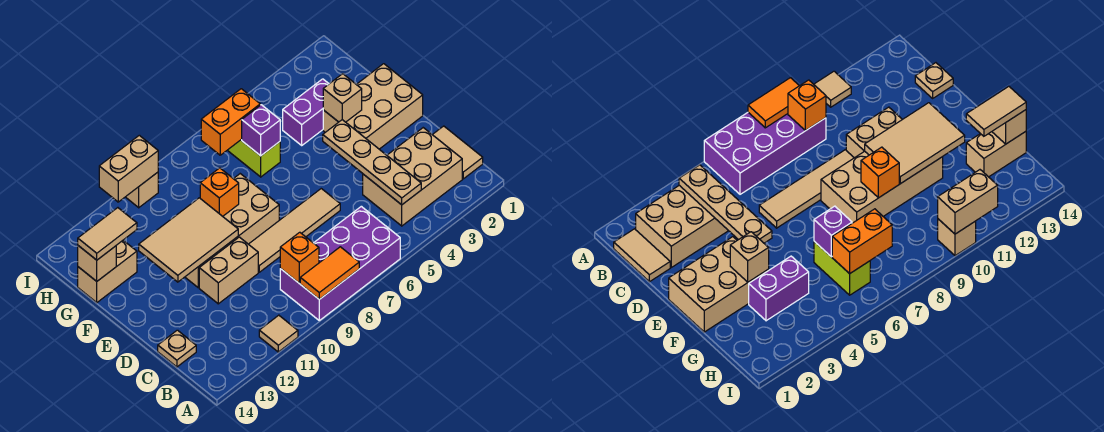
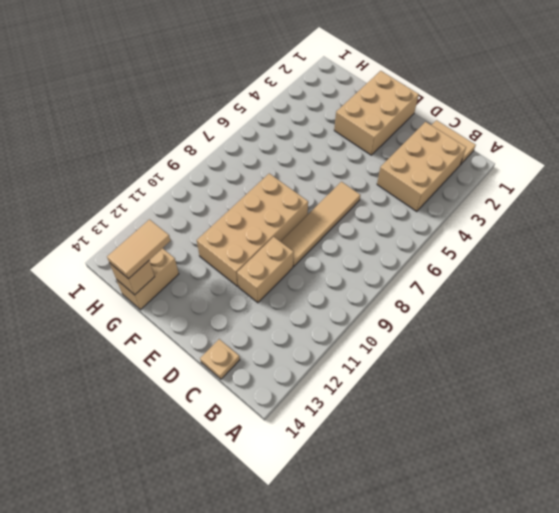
none -> purple 2x4 brick [280,206,400,320]
none -> tan 1x1 tile [259,315,298,352]
none -> purple 1x2 brick [283,79,329,145]

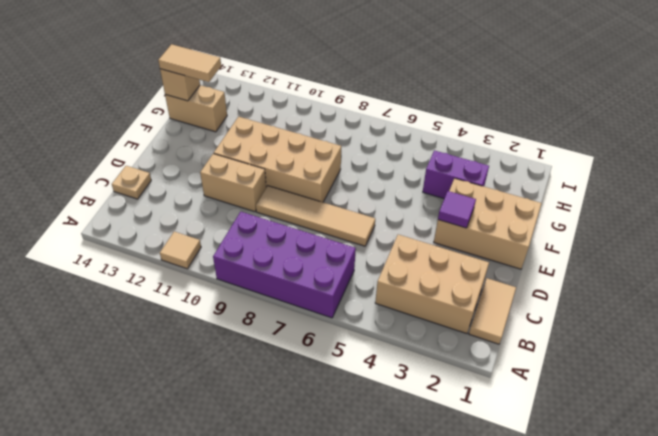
purple 1x1 tile [438,191,476,228] -> none
none -> lime 1x2 brick [228,139,280,177]
none -> tan 1x1 brick [126,172,158,208]
none -> orange 1x2 tile [300,247,359,299]

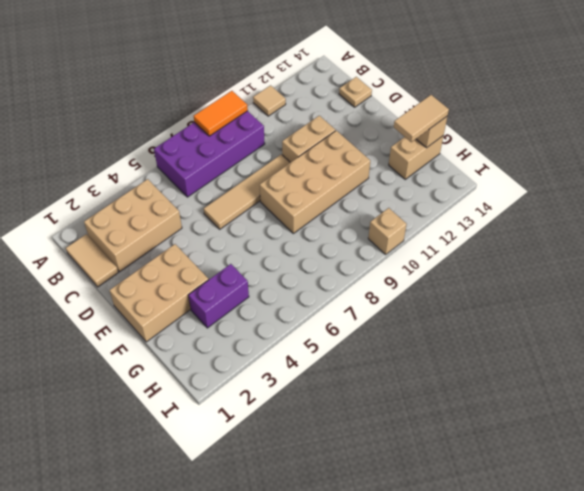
none -> lime 1x2 brick [228,139,280,177]
none -> tan 1x4 plate [323,120,421,205]
none -> orange 1x1 brick [280,232,319,283]

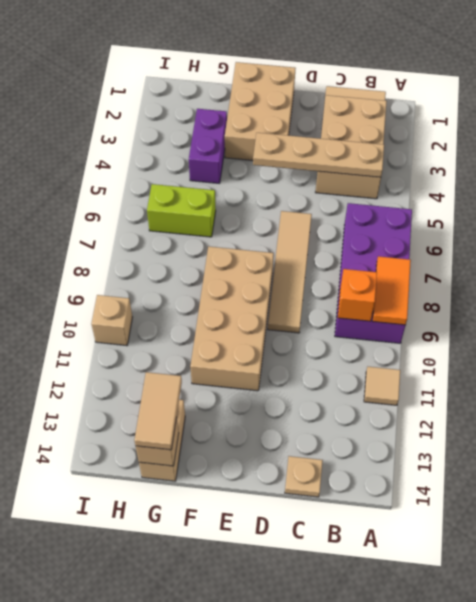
none -> tan 1x2 brick [199,237,258,304]
none -> tan 2x3 tile [139,198,238,282]
none -> tan 1x1 brick [323,74,362,122]

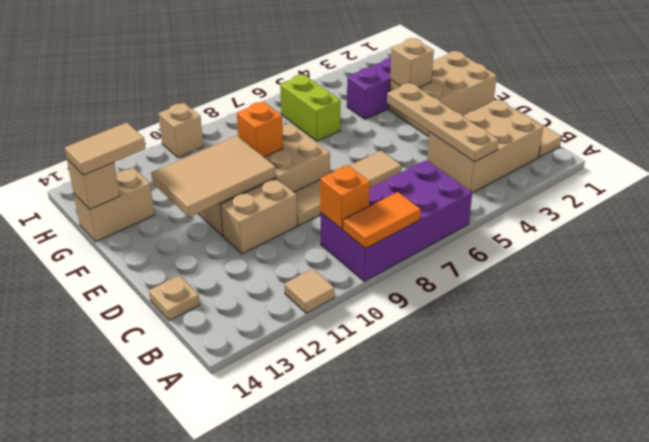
none -> purple 1x1 brick [242,105,280,156]
none -> orange 1x2 brick [201,89,260,155]
none -> tan 1x2 brick [99,135,158,202]

